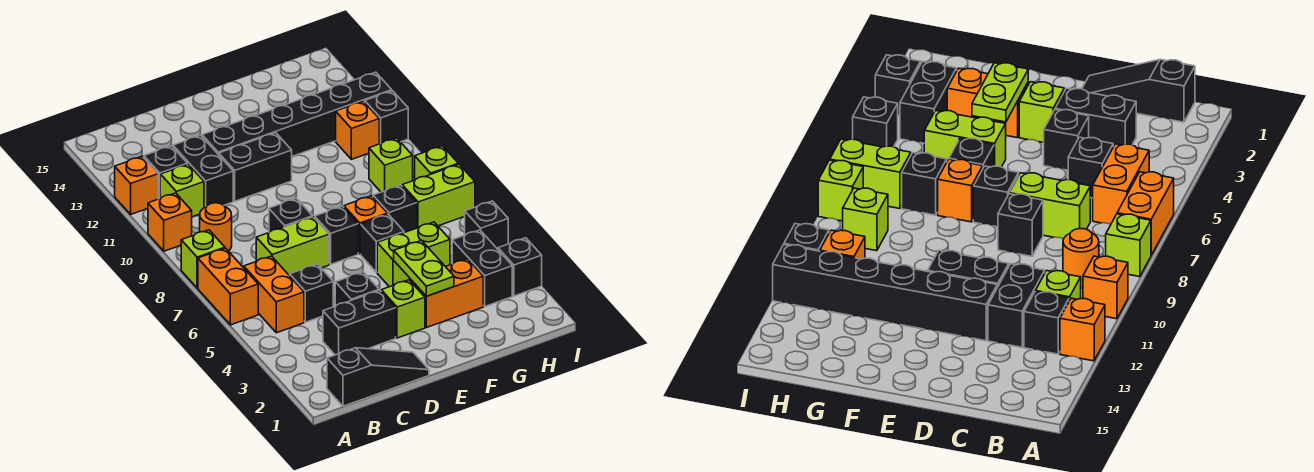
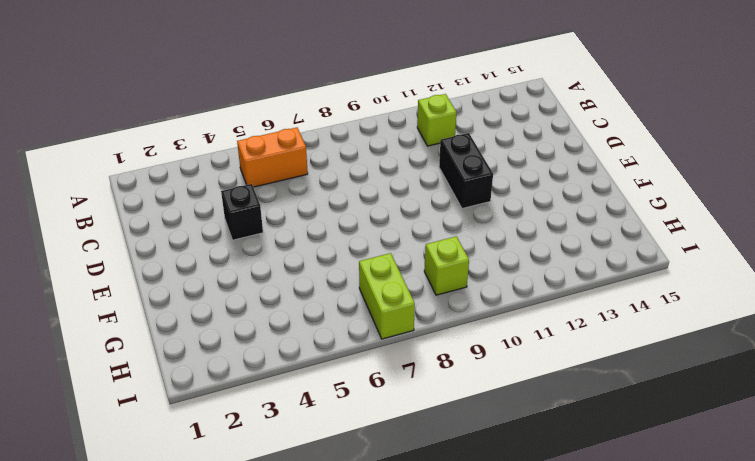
none -> orange 1x2 brick [198,248,258,325]
none -> lime 1x1 brick [181,230,225,288]
none -> orange 1x1 brick [148,193,192,251]
none -> orange 1x1 brick [115,156,158,214]

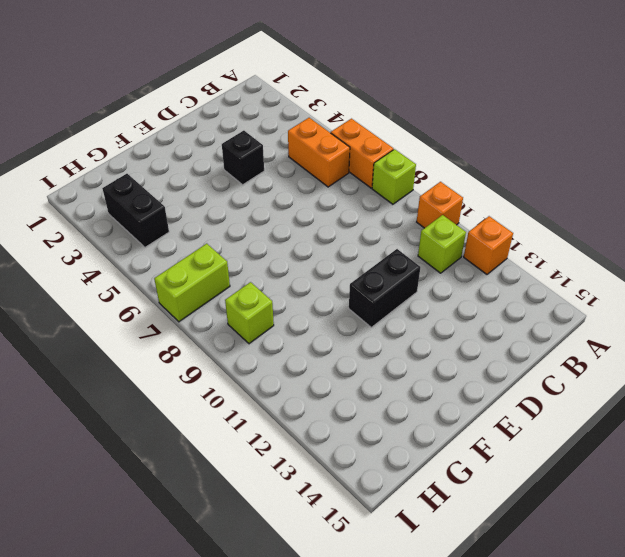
none -> black 1x3 slope [327,348,429,406]
none -> orange 1x1 round brick [200,203,232,251]
none -> black 1x1 brick [144,146,187,199]
none -> black 1x2 brick [323,290,396,355]

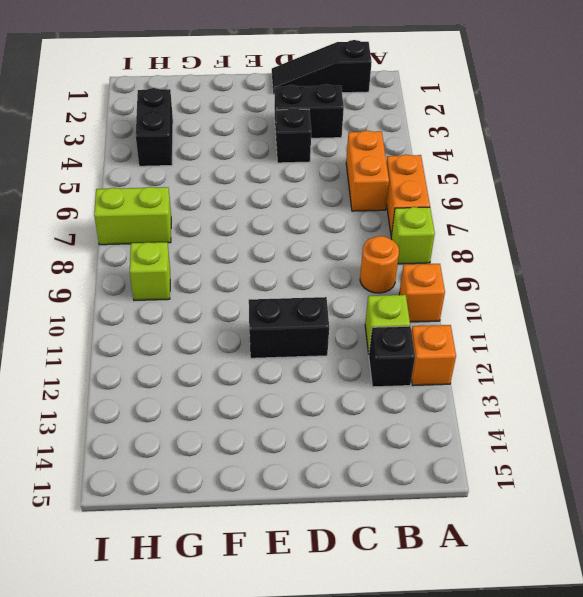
none -> black 1x1 brick [290,264,333,322]
none -> lime 1x2 brick [256,217,329,276]
none -> black 1x2 brick [173,135,233,207]
none -> black 1x1 brick [269,198,312,232]

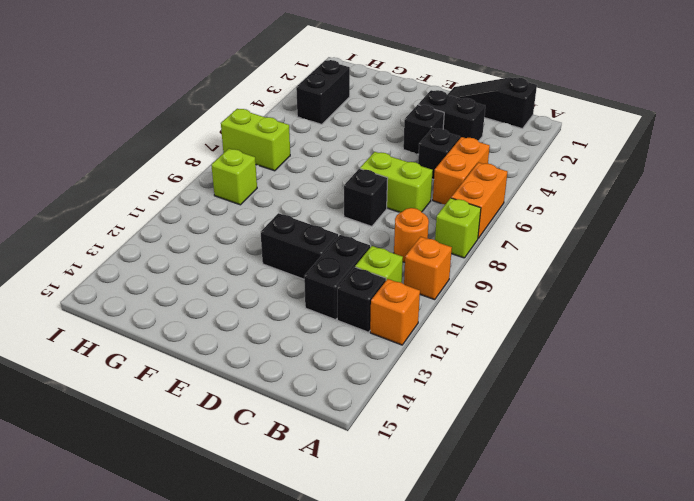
none -> black 1x6 brick [202,72,392,156]
none -> lime 1x1 brick [381,280,425,338]
none -> black 1x1 brick [315,206,358,264]
none -> orange 1x2 brick [410,259,483,328]

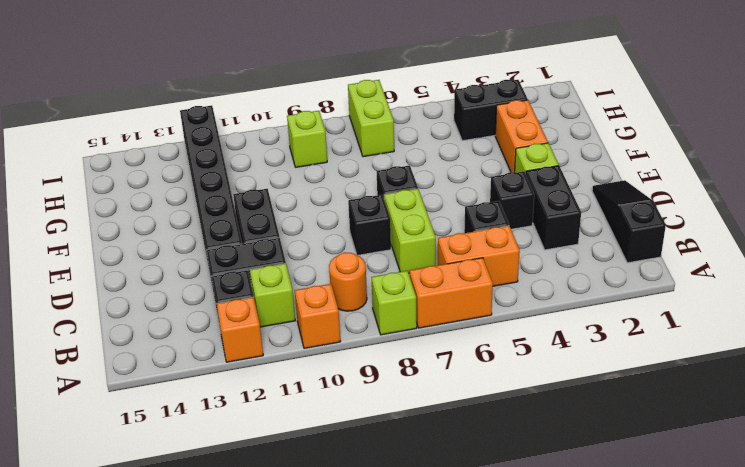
none -> lime 1x2 brick [377,222,450,287]
none -> black 1x1 brick [361,214,404,272]
none -> orange 1x1 brick [344,196,387,254]
none -> black 1x1 brick [373,185,417,233]

